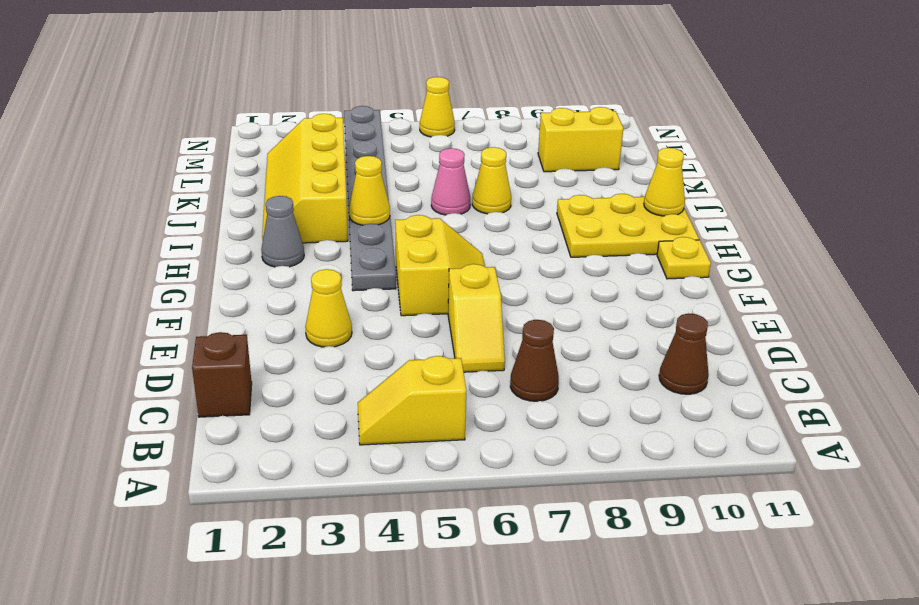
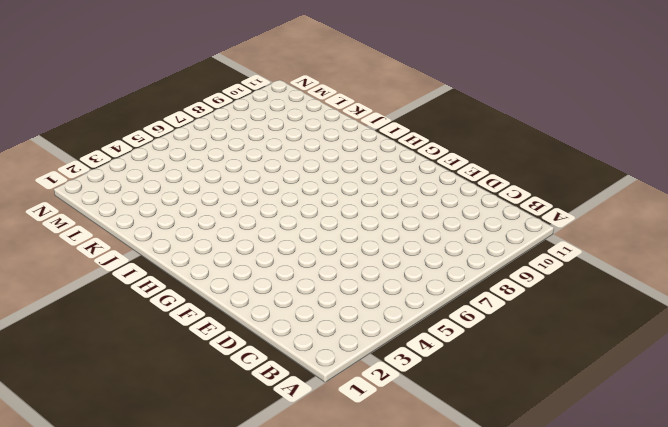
none -> yellow 1x2 slope [358,356,466,445]
none -> brown 1x1 brick [192,332,252,417]
none -> brown 1x1 cone [510,320,559,401]

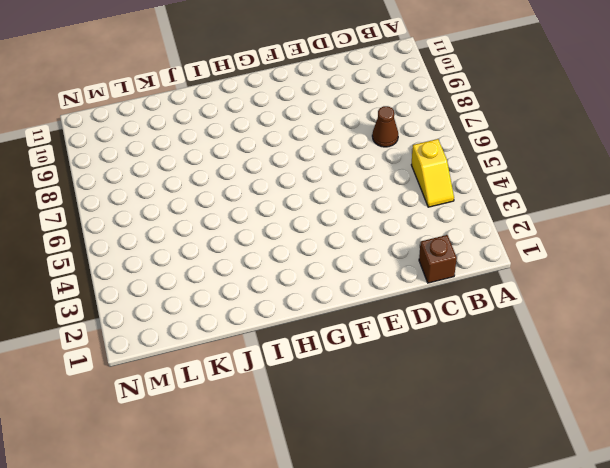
none -> brown 1x1 cone [659,313,709,394]
none -> yellow 1x2 slope [448,264,505,372]
none -> yellow 1x1 cone [305,269,352,347]

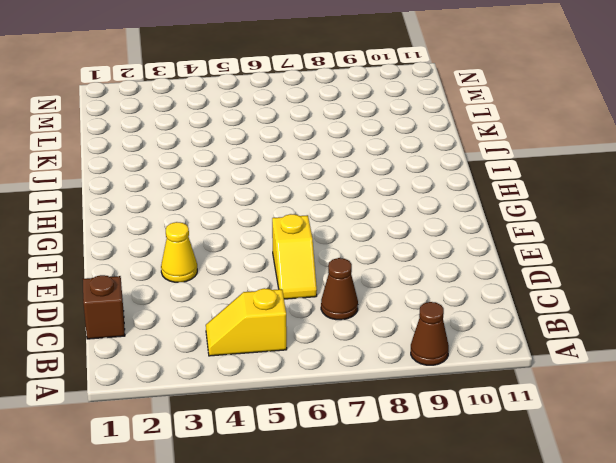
brown 1x1 cone [411,302,449,365] -> brown 1x1 cone moved to [659,313,709,394]
none -> yellow 2x2 slope [395,215,485,316]
none -> grey 1x8 plate [344,106,396,291]
none -> yellow 1x1 plate [657,237,711,279]

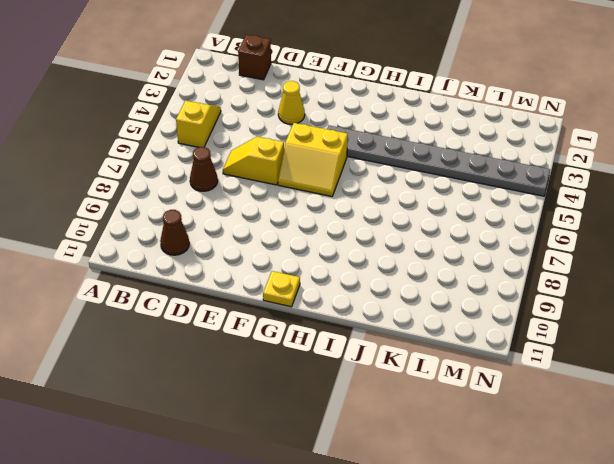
none -> grey 1x1 cone [261,196,304,267]
none -> yellow 2x3 plate [557,194,699,257]
none -> yellow 2x4 slope [262,114,348,243]

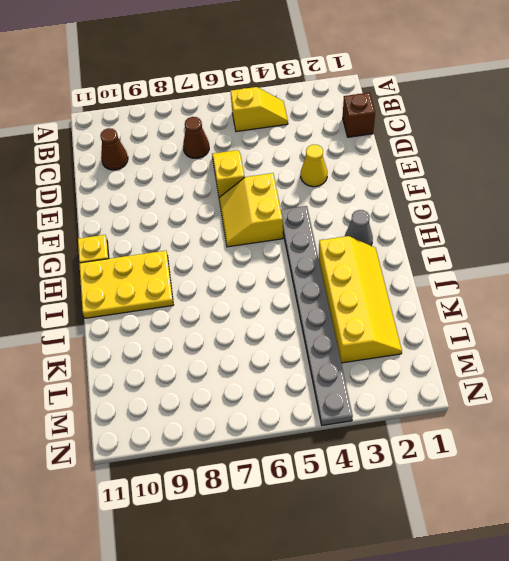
none -> pink 1x1 cone [431,148,470,215]
none -> yellow 1x1 cone [472,147,511,214]
none -> yellow 1x2 brick [538,107,623,172]

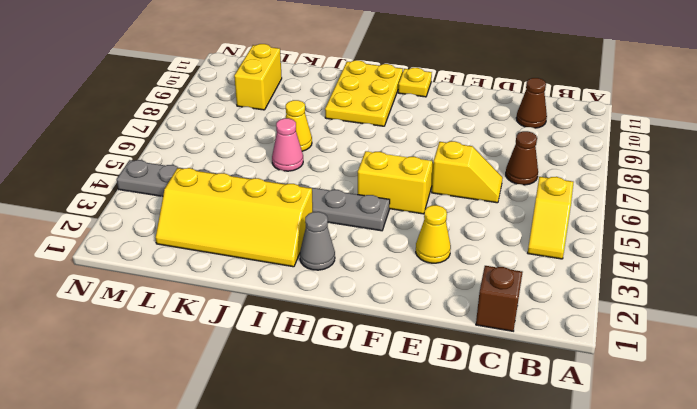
none -> yellow 1x1 cone [420,77,455,137]
none -> yellow 1x1 cone [349,156,390,225]
none -> yellow 1x1 cone [644,148,685,216]

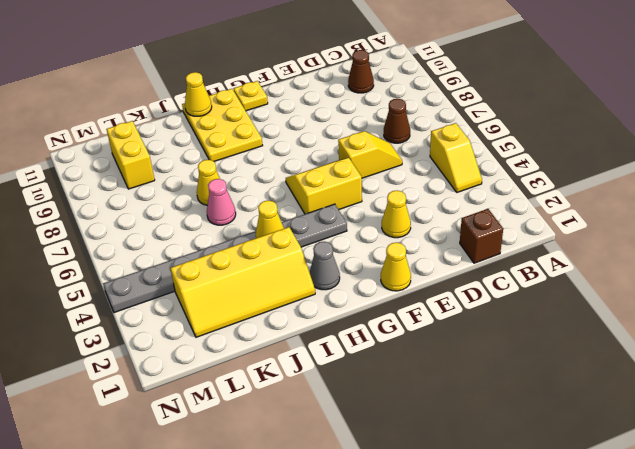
yellow 1x1 cone [381,242,411,291] -> yellow 1x1 cone moved to [420,77,455,137]

